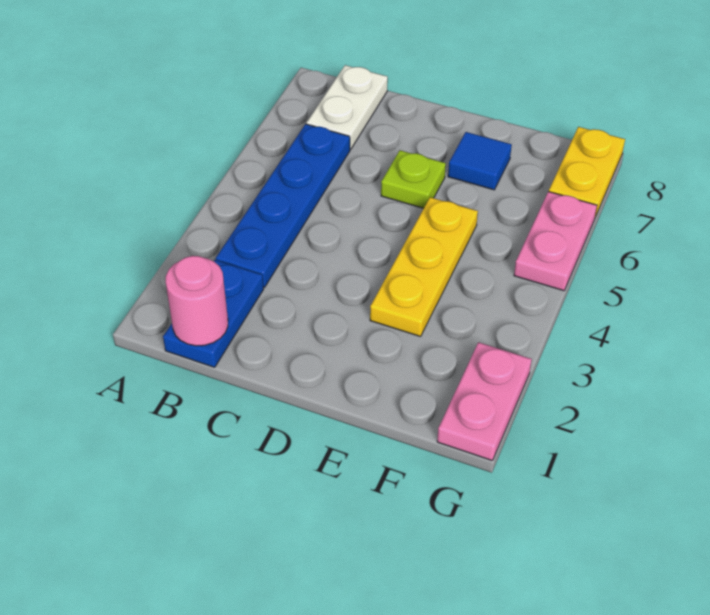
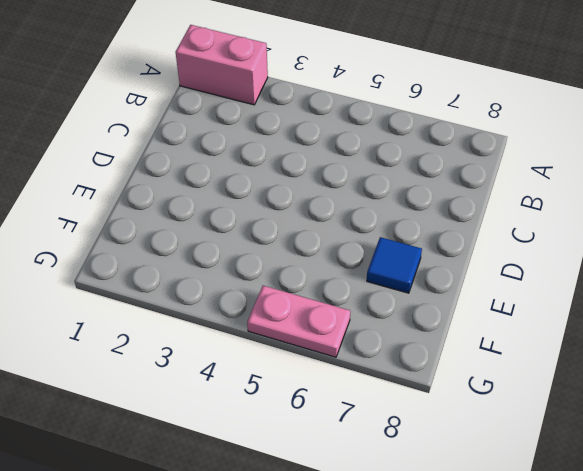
pink 1x2 brick [176,25,268,105] -> none
none -> blue 1x2 plate [163,260,264,367]
none -> blue 1x4 plate [216,124,350,287]

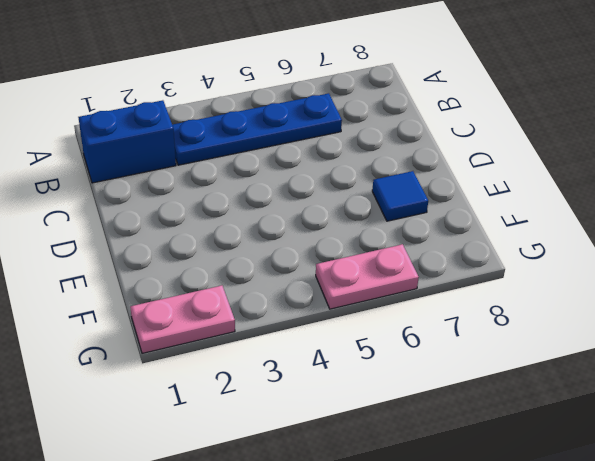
blue 1x2 brick [78,100,176,183] -> blue 1x2 plate [163,260,264,367]
none -> white 1x2 plate [306,65,388,149]
none -> lime 1x1 plate [381,150,446,208]

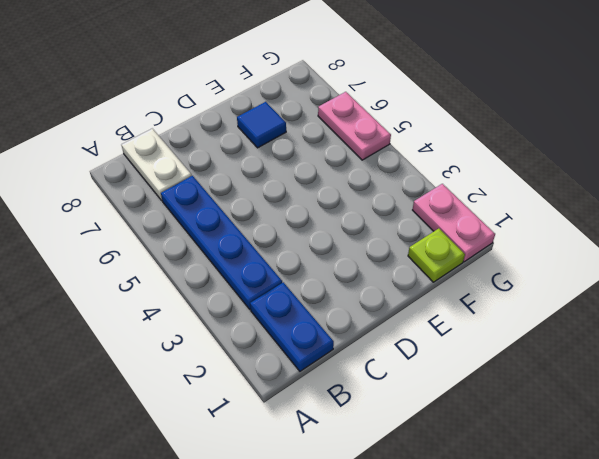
lime 1x1 plate [408,228,465,282] -> lime 1x1 plate moved to [381,150,446,208]
none -> yellow 1x3 plate [370,197,478,337]
none -> yellow 1x2 plate [549,127,625,217]

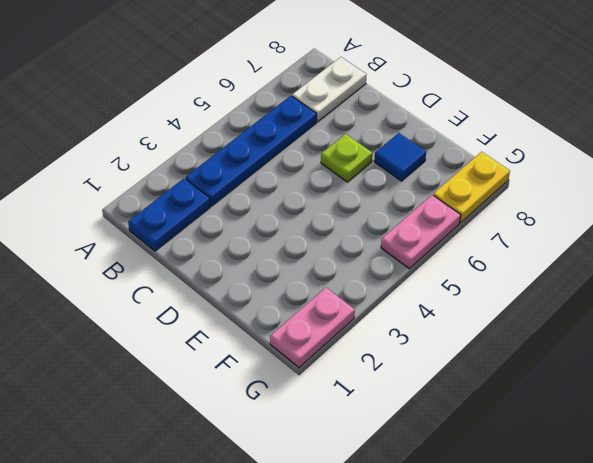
none -> yellow 1x3 plate [370,197,478,337]
none -> pink 1x1 round brick [166,256,228,346]

